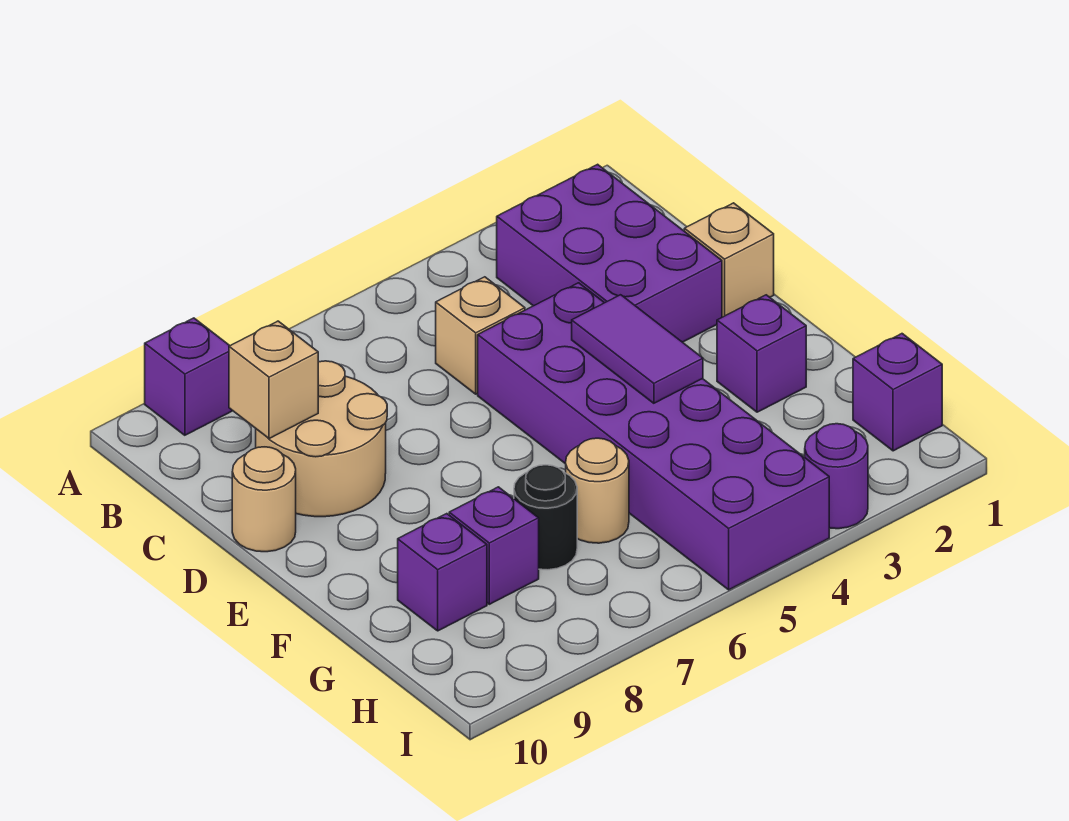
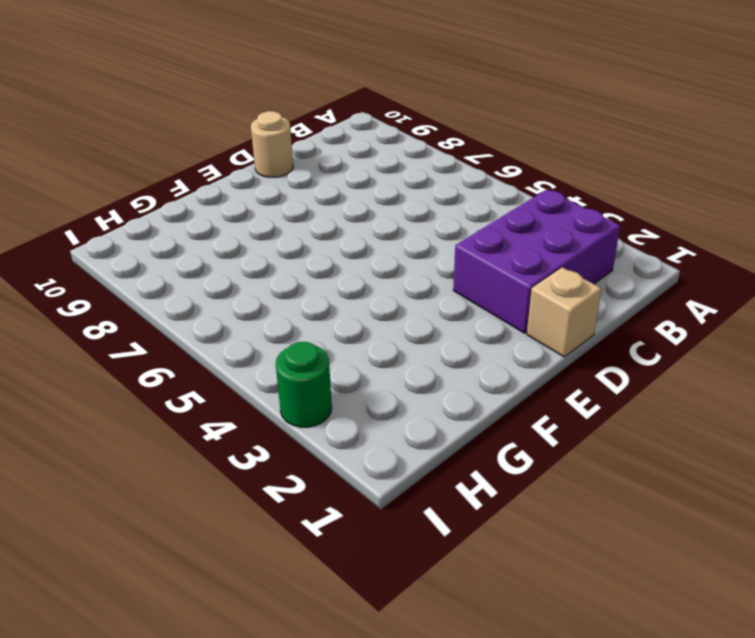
green 1x1 round brick [276,342,332,427] -> purple 1x1 round brick [805,424,868,529]
none -> purple 1x1 brick [145,318,233,435]
none -> tan 1x1 brick [436,277,525,394]
none -> tan 2x2 round brick [256,361,387,517]

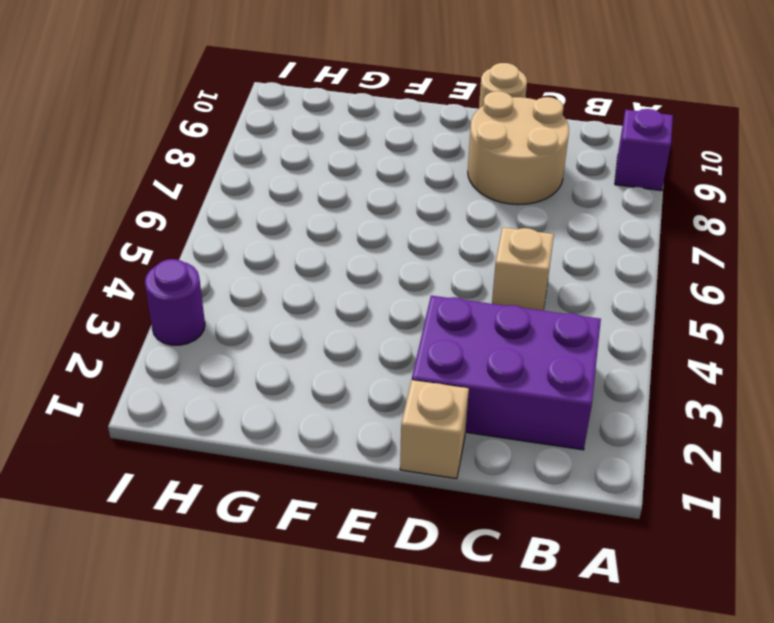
none -> purple 2x6 brick [478,283,829,590]
none -> purple 1x1 brick [717,295,806,412]
none -> tan 1x1 round brick [566,438,629,543]

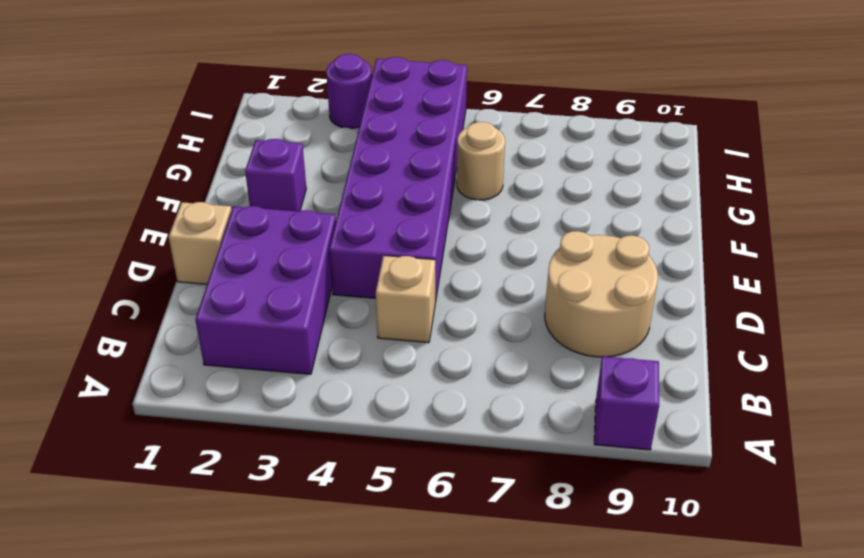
none -> tan 1x1 round brick [232,447,296,552]
none -> black 1x1 round brick [514,465,577,570]
none -> purple 1x1 brick [449,487,539,604]

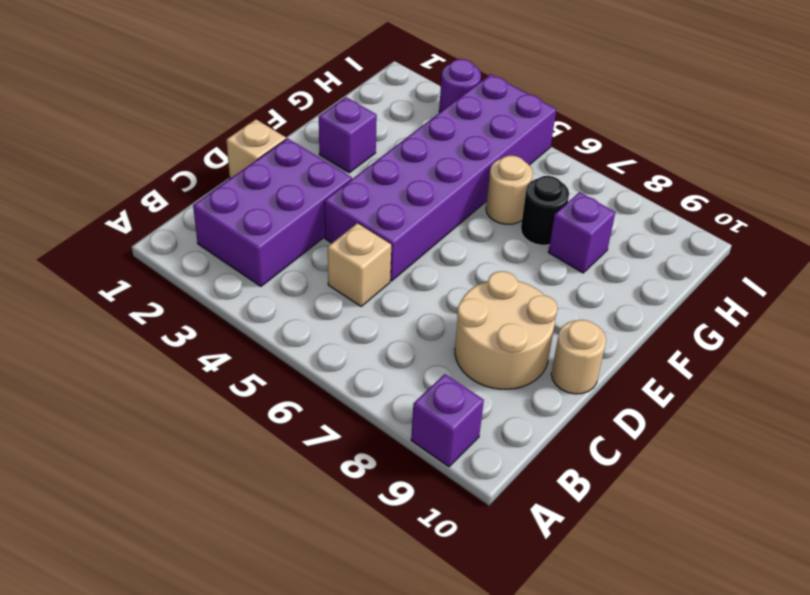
none -> purple 1x1 brick [398,514,487,631]
none -> purple 1x1 brick [853,334,942,451]
none -> tan 1x1 brick [229,321,318,439]

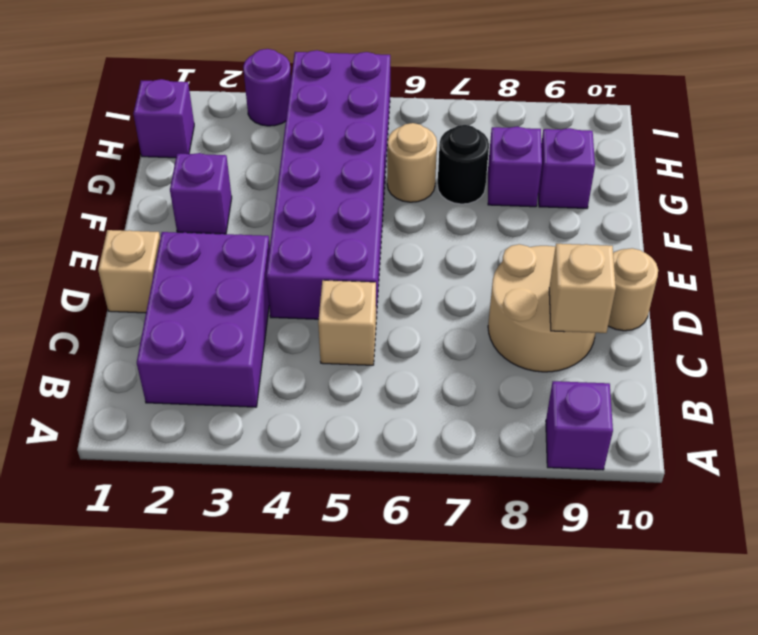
none -> purple 1x2 tile [572,295,703,403]

